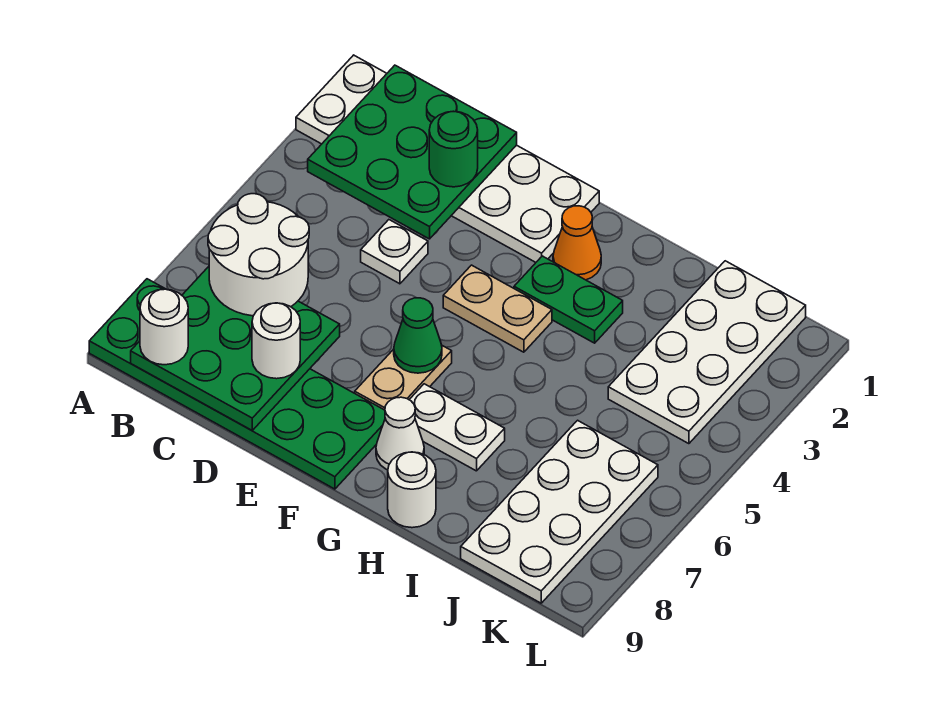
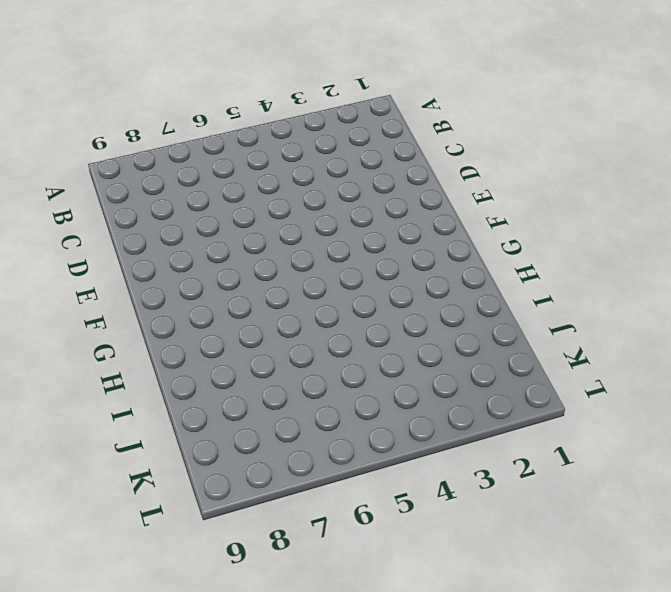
none -> white 2x6 plate [296,55,599,262]
none -> green 2x6 plate [89,279,385,489]
none -> white 1x1 plate [361,220,428,284]

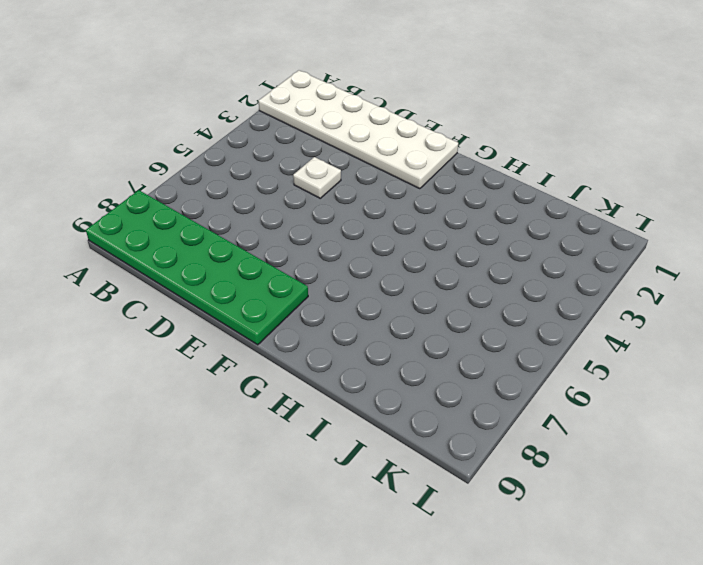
none -> tan 1x2 plate [443,265,552,352]
none -> tan 1x2 plate [355,346,452,410]
none -> orange 1x1 cone [553,206,601,280]

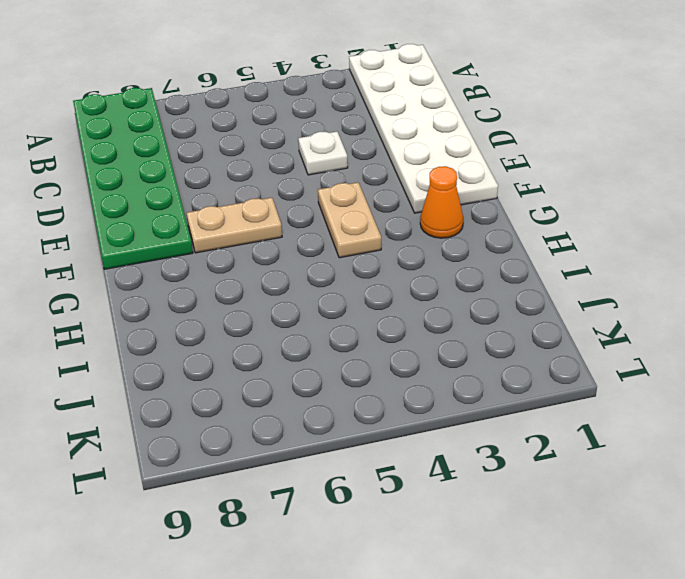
none -> green 1x2 plate [514,256,623,343]
none -> white 1x2 plate [409,384,505,471]
none -> white 1x1 cone [376,397,424,470]

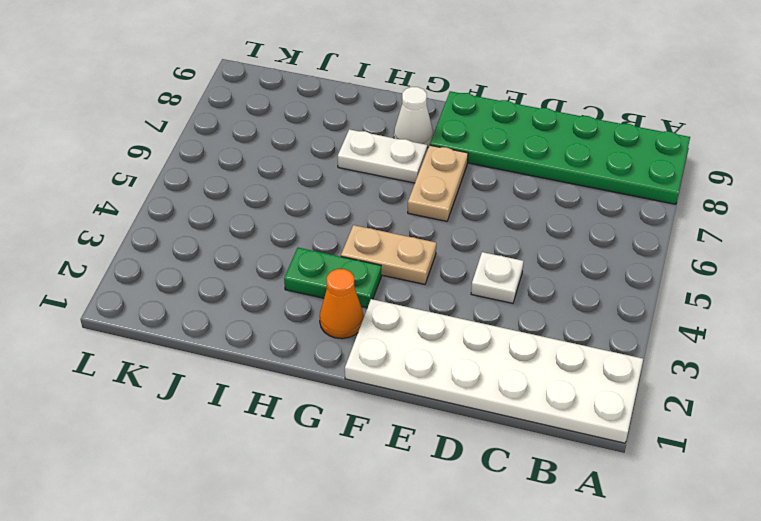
none -> white 1x1 round brick [388,452,436,528]
none -> white 2x4 plate [608,261,806,444]
none -> white 2x4 plate [461,420,658,603]

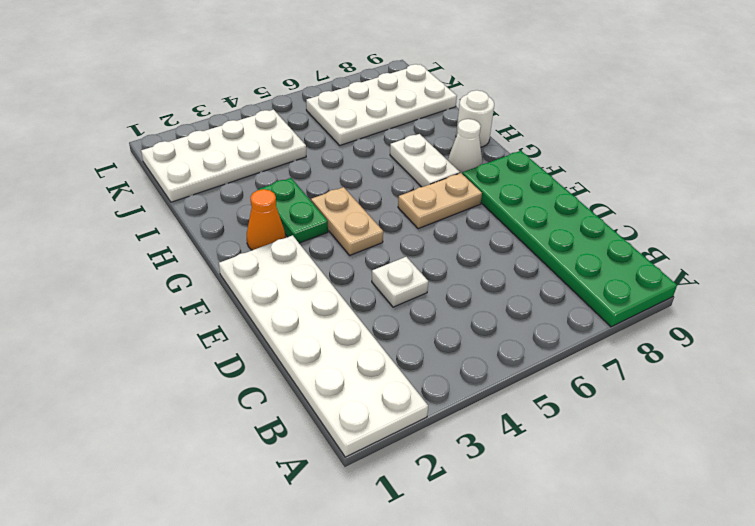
none -> green 3x3 plate [308,65,517,239]
none -> green 3x3 plate [131,267,340,430]
none -> green 1x1 cone [394,298,442,373]

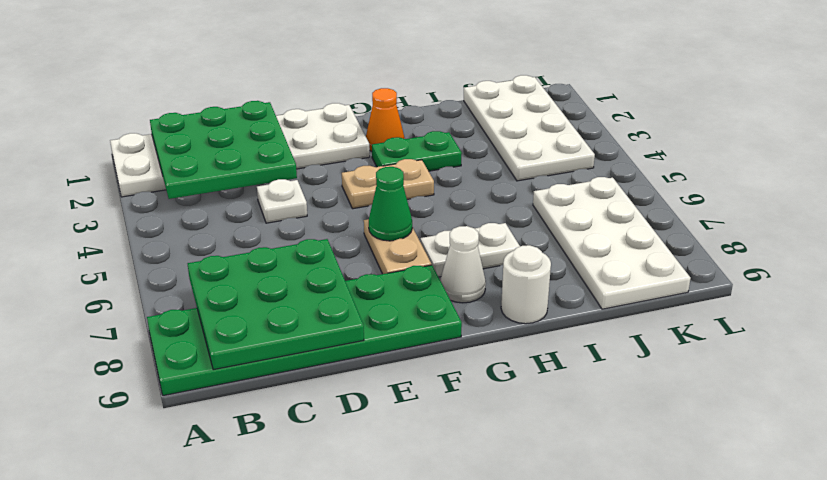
none -> white 2x2 round brick [208,194,309,316]
none -> white 1x1 round brick [140,289,188,365]
none -> green 1x1 round brick [429,111,478,187]

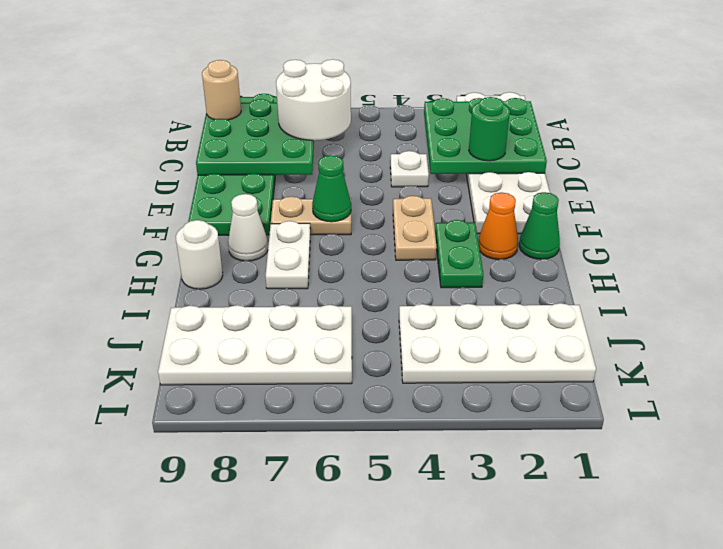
tan 1x1 round brick [202,60,241,120] -> white 1x1 round brick [140,289,188,365]
green 1x1 cone [519,192,560,259] -> none
none -> white 1x1 round brick [252,303,300,379]

